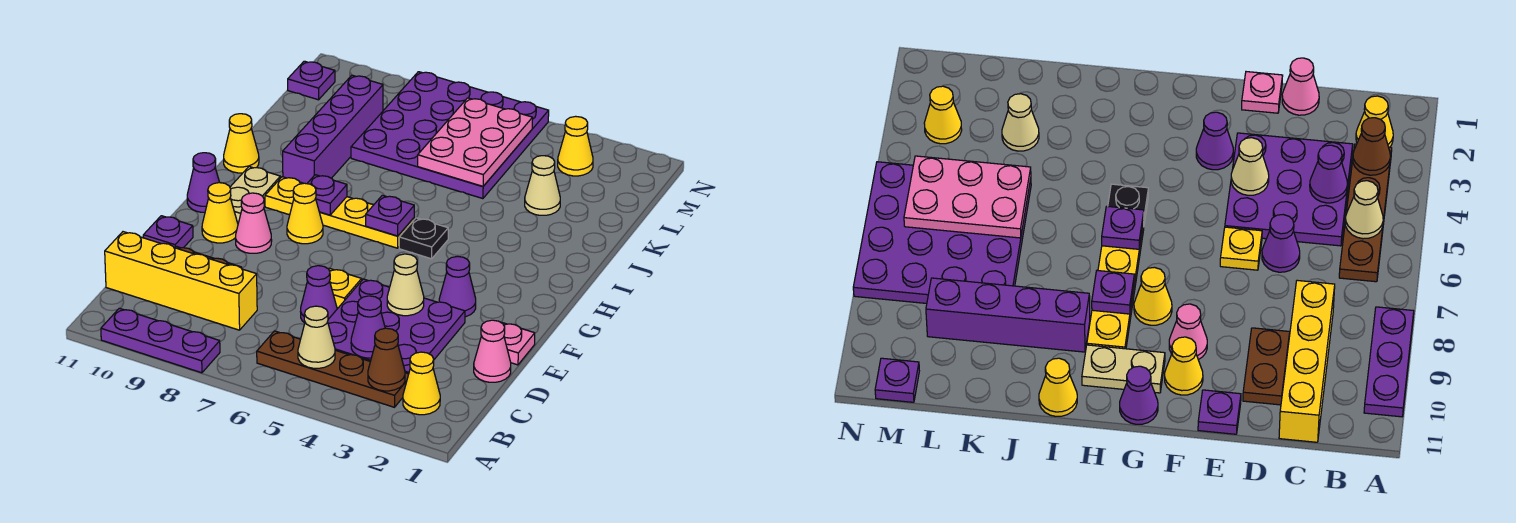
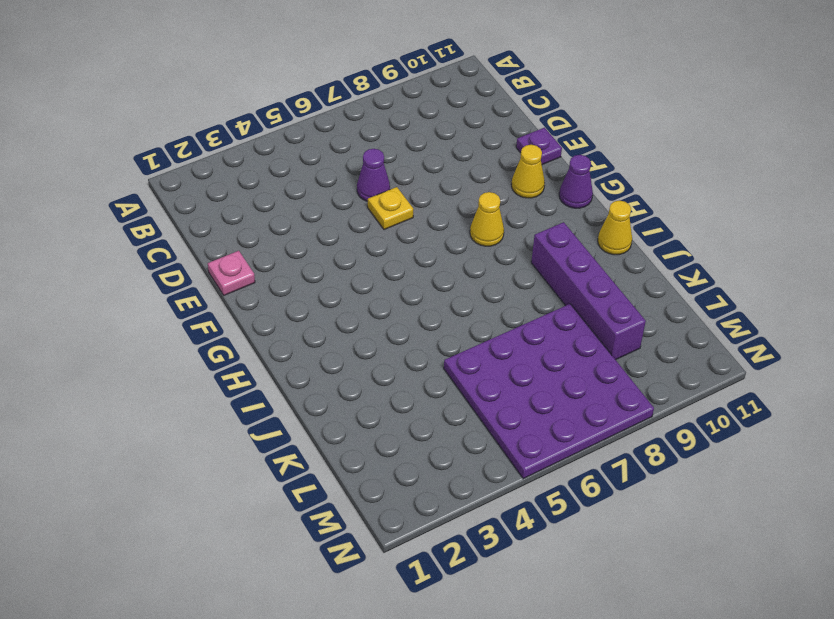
none -> purple 1x3 plate [101,308,220,373]
none -> yellow 1x1 cone [403,352,440,415]
none -> brown 1x4 plate [257,331,409,407]
none -> purple 3x3 plate [328,279,465,374]

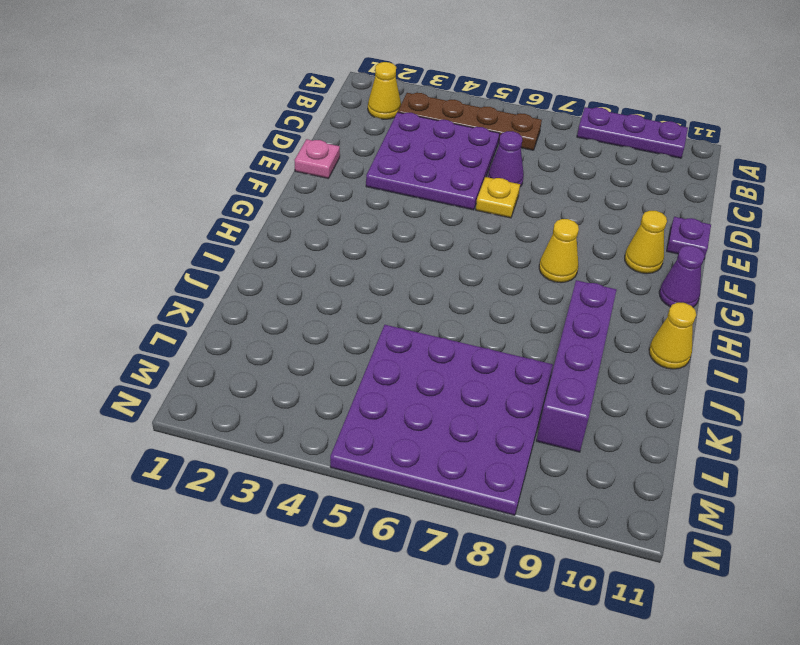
none -> yellow 1x4 brick [105,232,257,330]
none -> pink 1x1 cone [474,320,511,382]
none -> brown 1x2 plate [1243,328,1290,405]
none -> purple 1x1 cone [439,256,476,317]

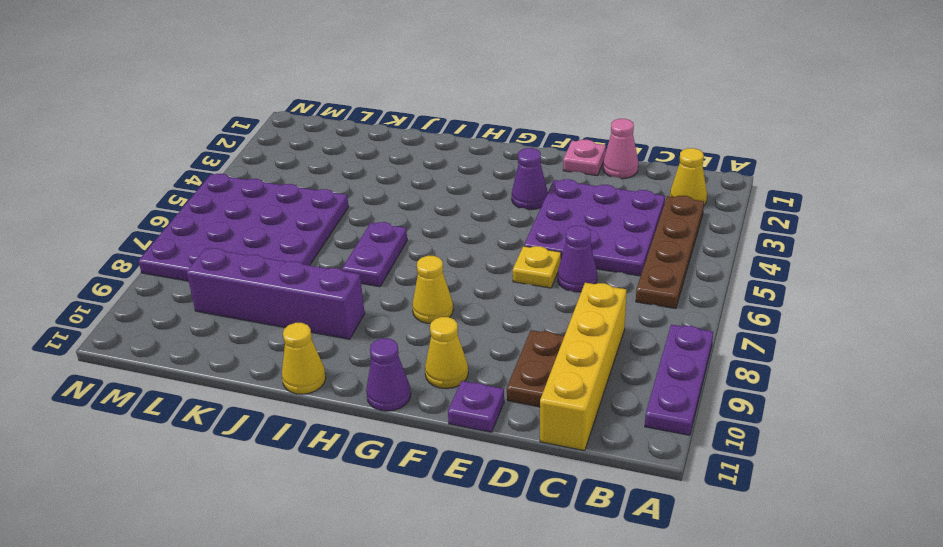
purple 1x2 plate [342,222,407,287] -> none
none -> pink 1x1 cone [235,193,272,253]
none -> tan 1x2 plate [230,167,280,223]
none -> black 1x1 plate [399,218,448,259]
none -> yellow 1x4 plate [265,177,414,248]

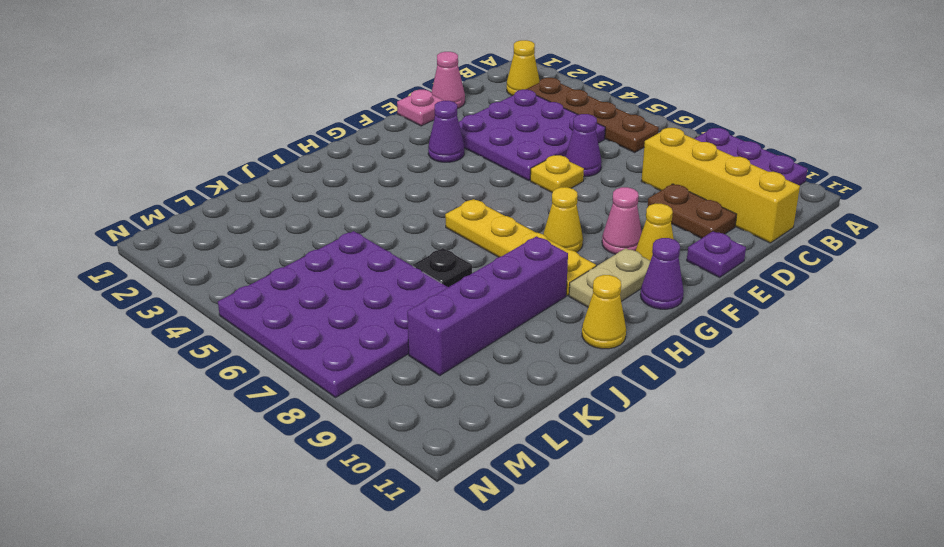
black 1x1 plate [413,248,472,287] -> black 1x1 plate moved to [399,218,448,259]
none -> tan 1x1 cone [525,156,560,215]
none -> yellow 1x1 cone [558,116,593,176]
none -> purple 1x1 plate [288,61,335,100]
none -> brown 1x1 cone [368,328,405,391]

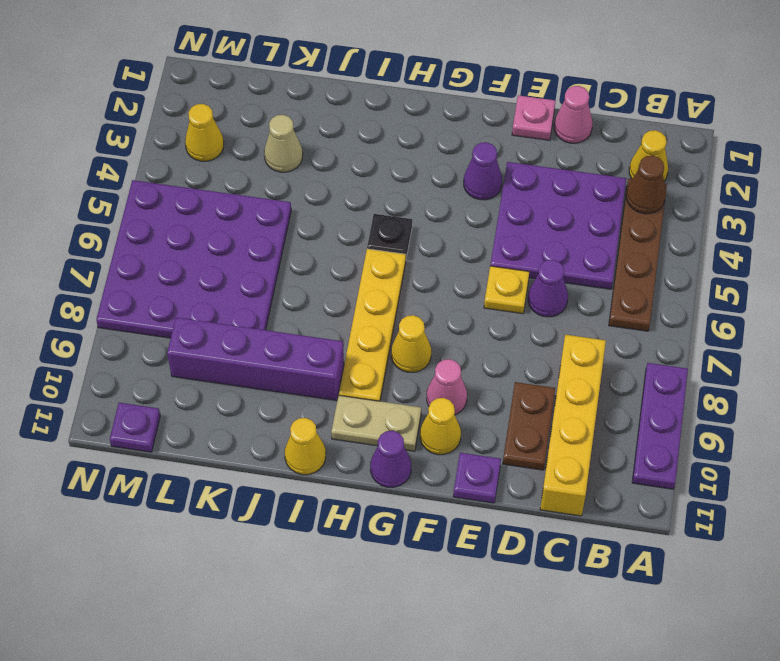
none -> tan 1x1 cone [298,306,335,368]
none -> purple 1x1 cone [351,296,385,358]
none -> tan 1x1 cone [387,254,424,316]
none -> purple 1x1 plate [366,195,414,236]

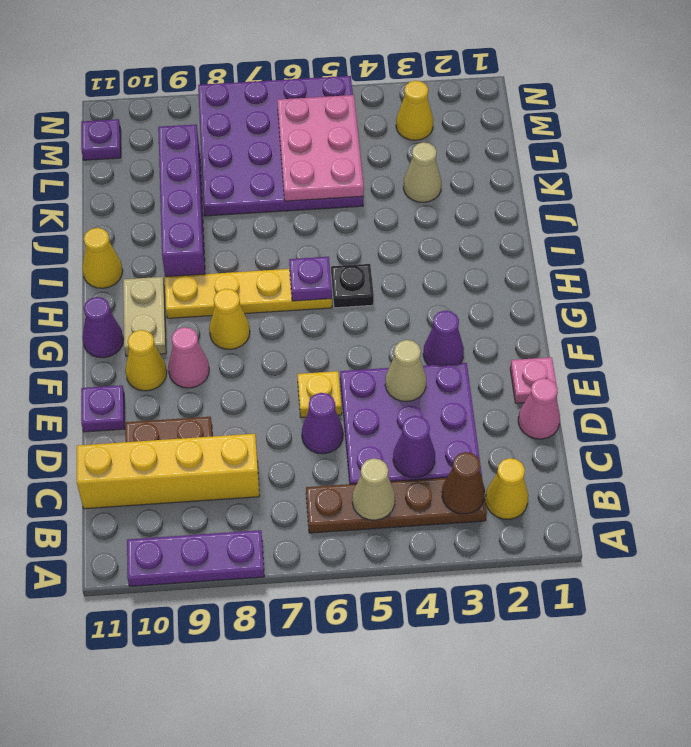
none -> purple 1x1 plate [307,175,347,215]

